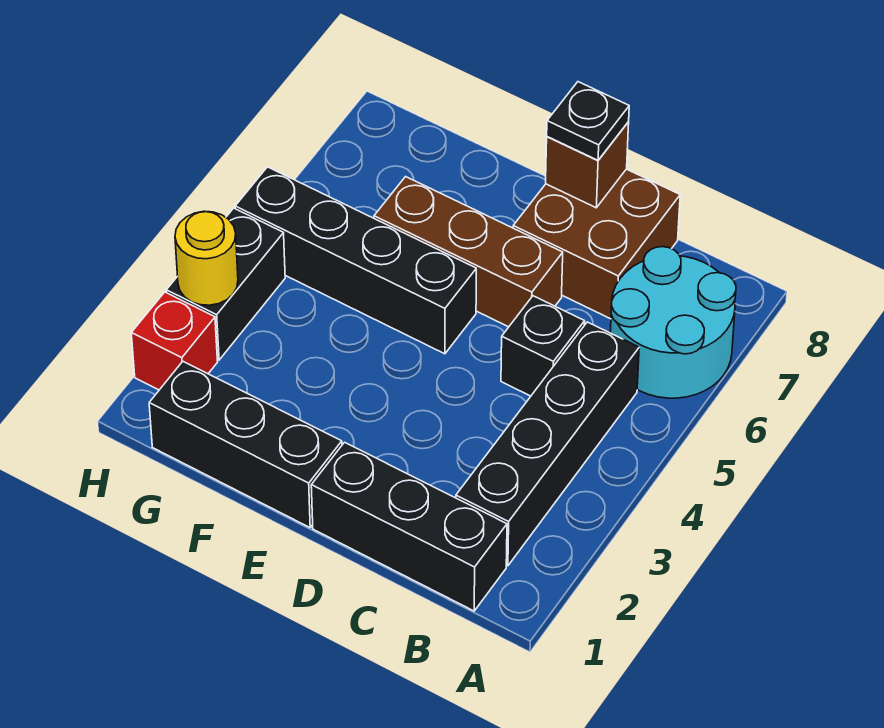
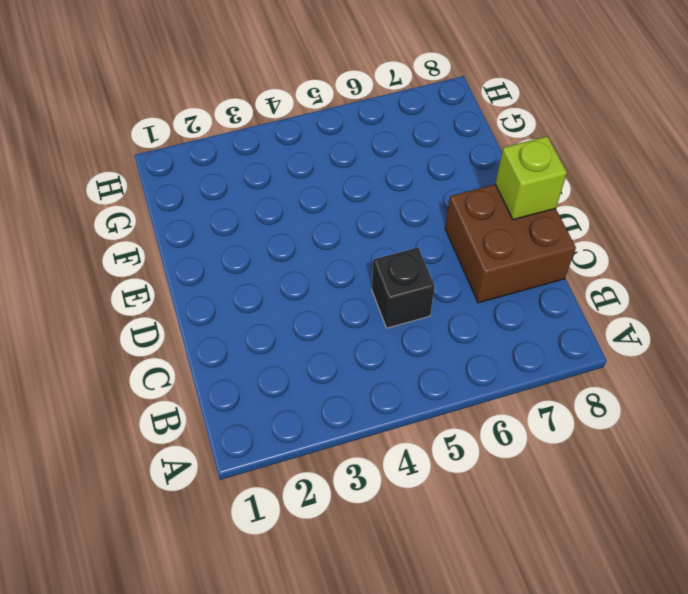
lime 1x1 brick [495,136,567,220] -> brown 1x1 brick [546,122,629,208]
none -> cyan 2x2 round brick [610,247,736,398]
none -> black 1x3 brick [311,442,507,611]
none -> black 1x4 brick [456,322,639,566]

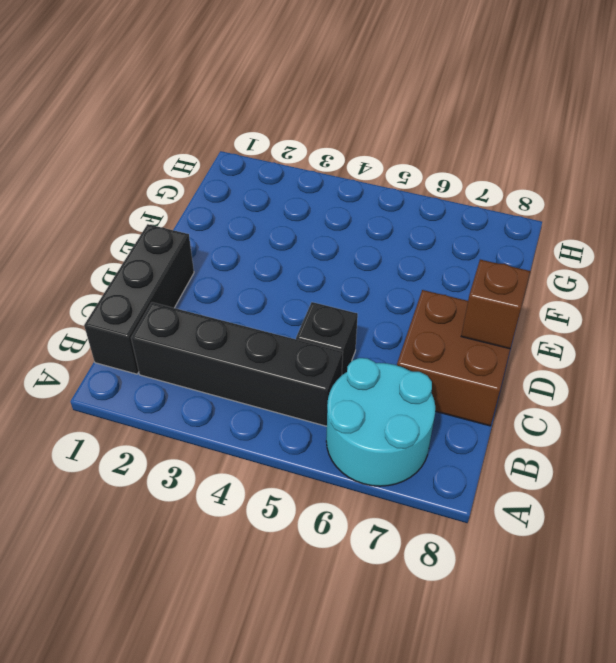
none -> brown 1x3 brick [374,177,563,327]
none -> black 1x3 brick [149,362,342,527]
none -> black 1x4 brick [235,167,476,354]

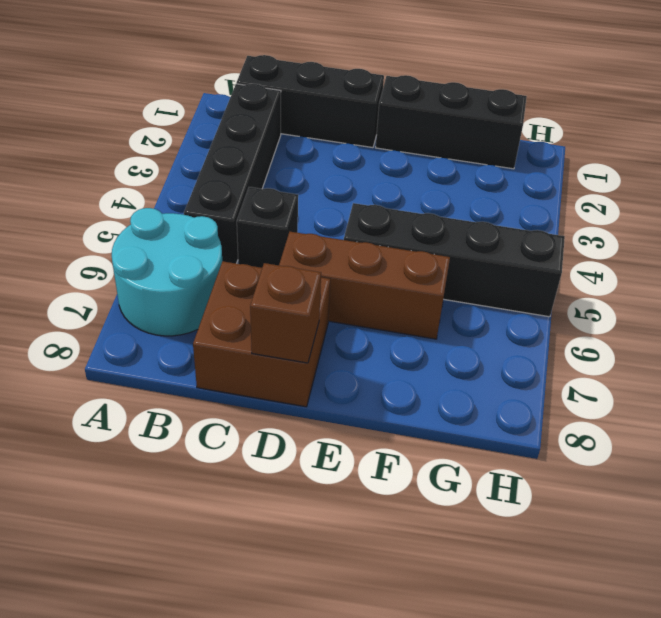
none -> red 1x1 brick [131,292,218,390]
none -> black 1x2 brick [166,208,285,360]
none -> yellow 1x1 round brick [175,211,238,305]

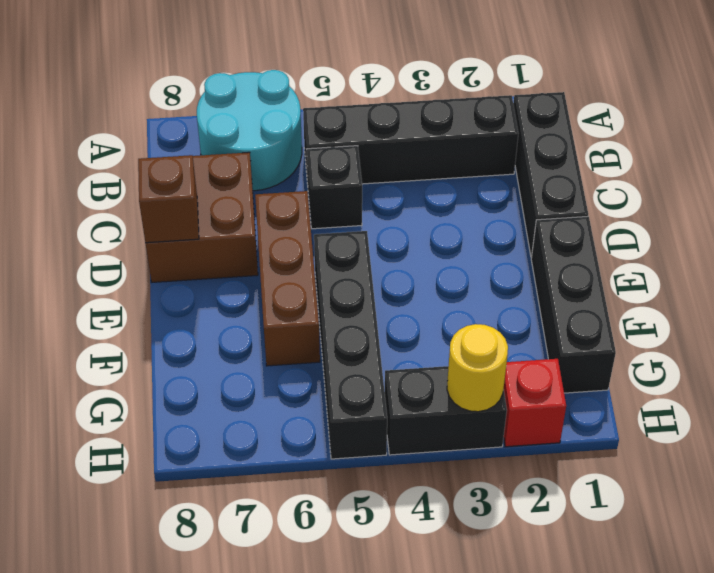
none -> black 1x1 plate [547,82,629,160]

